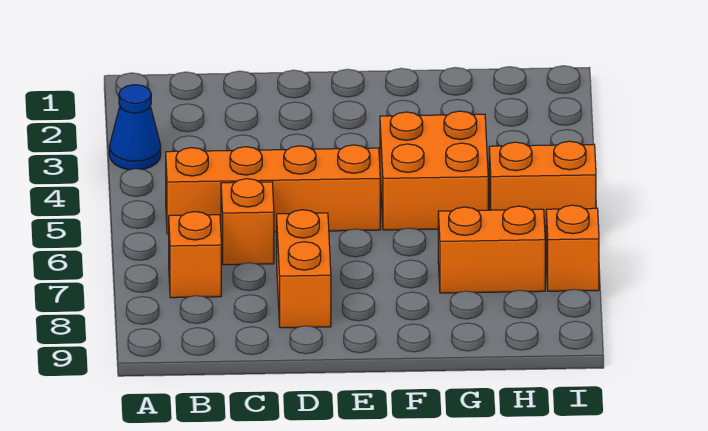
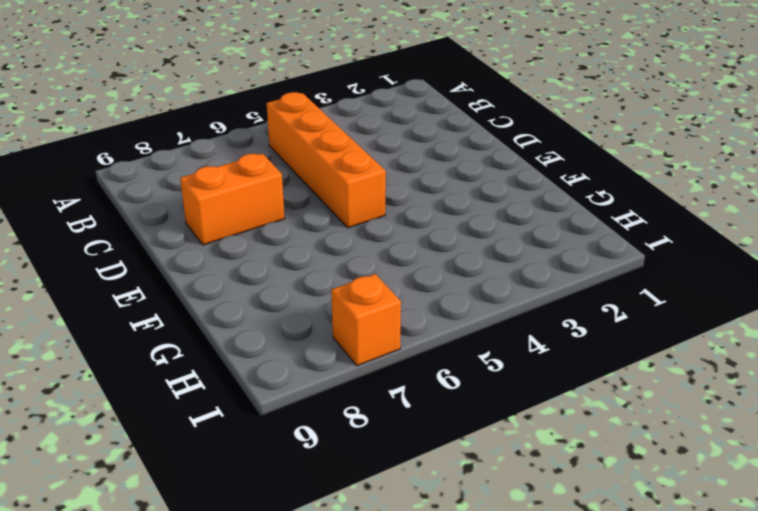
none -> blue 1x1 cone [109,85,161,170]
none -> orange 1x1 brick [169,212,221,298]

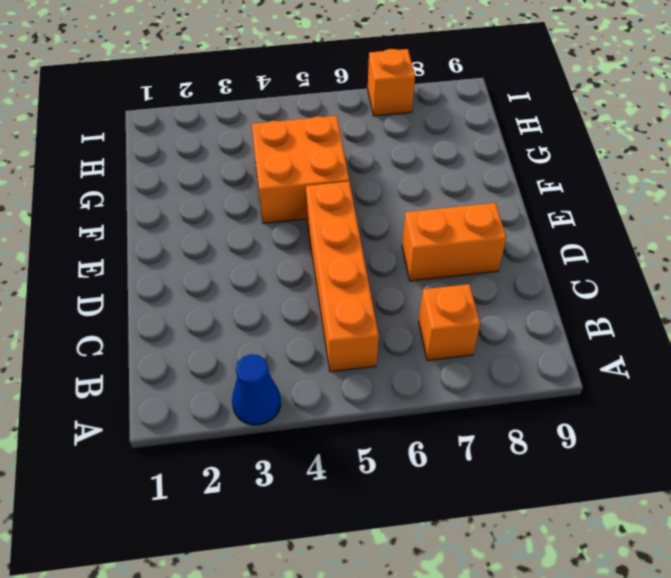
none -> orange 1x1 brick [221,179,274,265]
none -> orange 1x2 brick [438,206,545,293]

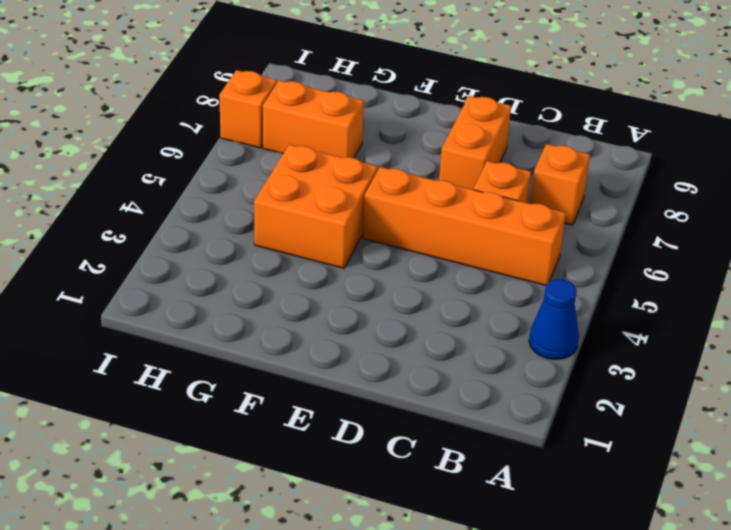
none -> orange 1x2 brick [489,141,596,227]

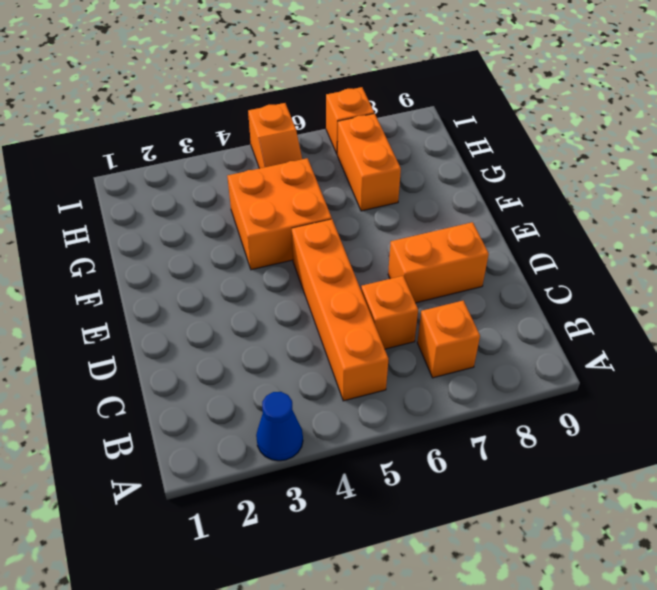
orange 1x2 slope [248,103,302,168] -> orange 1x2 brick [489,141,596,227]

